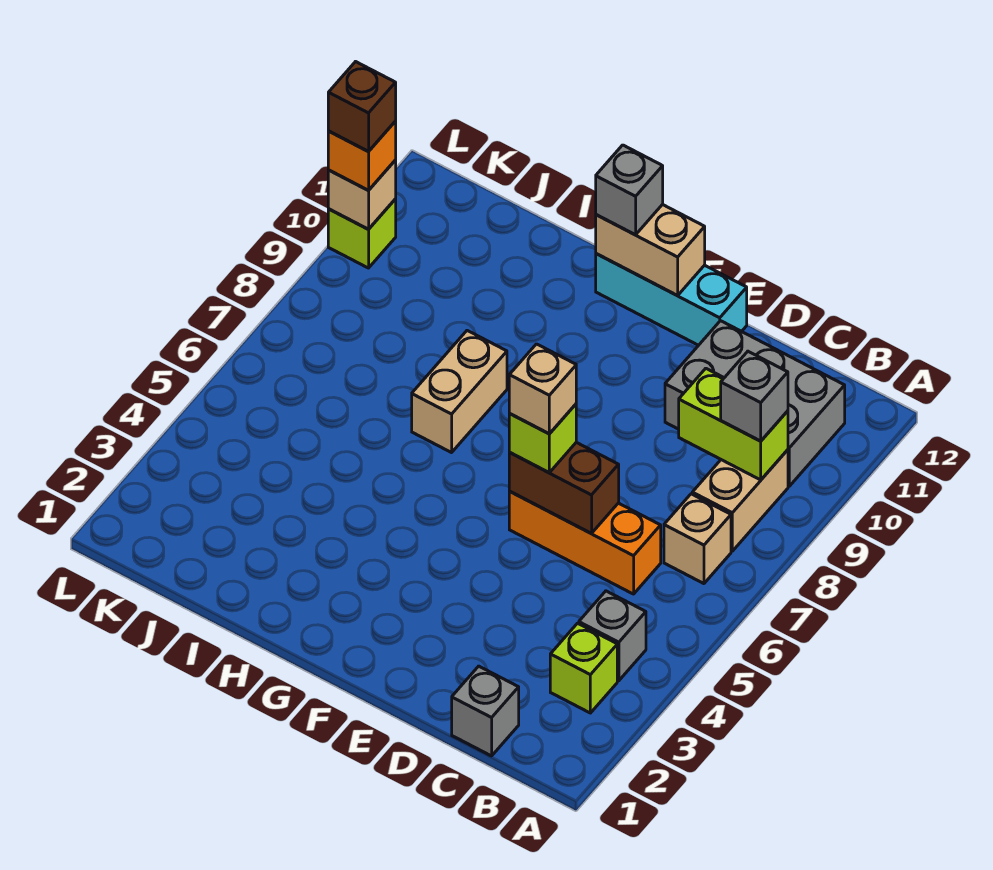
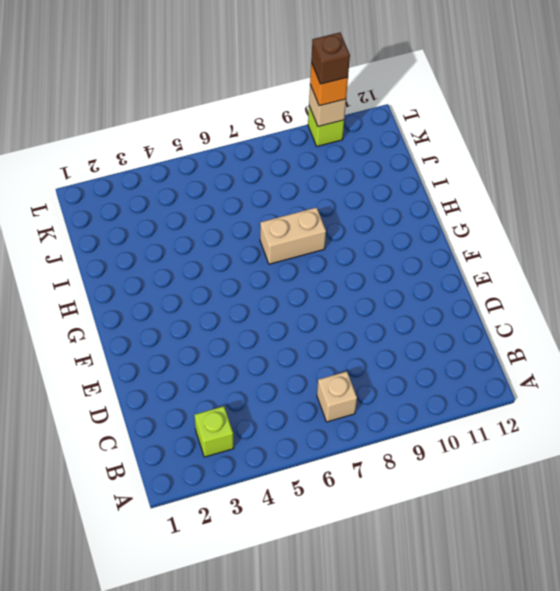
none -> grey 1x1 brick [579,591,646,681]
none -> tan 1x2 brick [692,450,788,551]
none -> grey 2x3 brick [665,321,845,486]

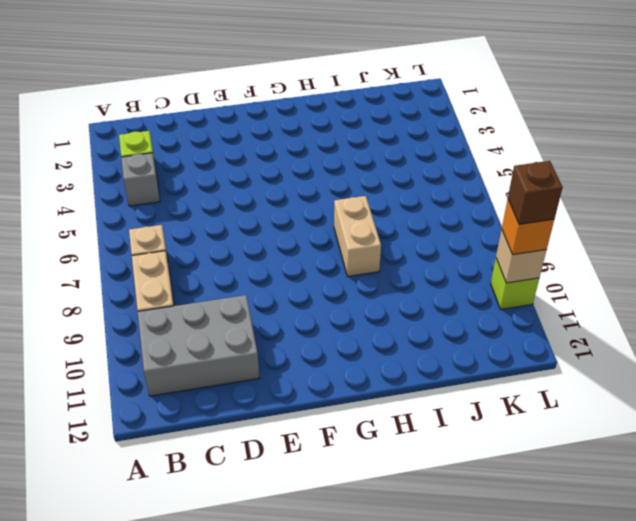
none -> grey 1x1 brick [452,666,519,756]
none -> orange 1x3 brick [509,492,661,594]
none -> cyan 1x3 brick [596,254,747,345]

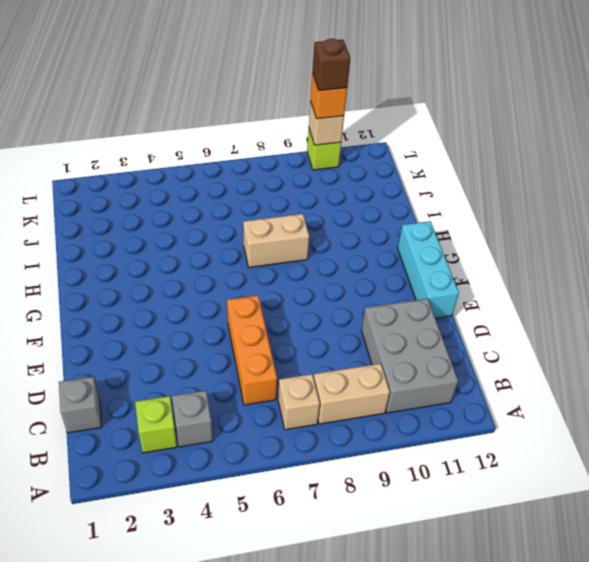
none -> lime 1x2 brick [679,368,788,480]
none -> brown 1x2 brick [509,442,619,533]
none -> tan 1x2 brick [596,204,705,296]

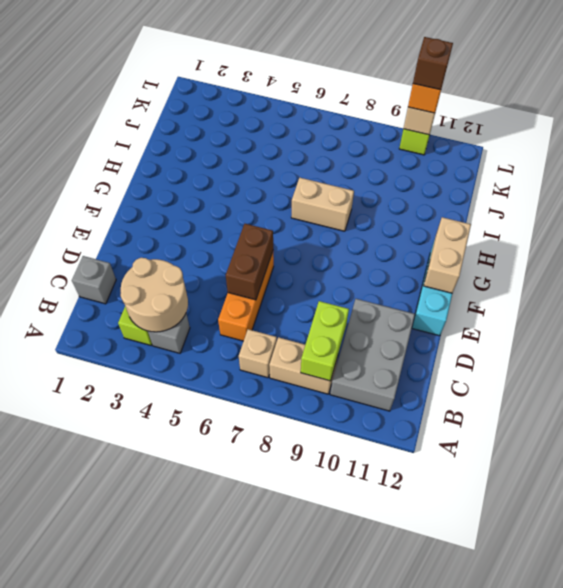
tan 2x2 round brick [121,258,188,332] -> none
none -> grey 1x1 brick [721,351,788,441]
none -> lime 1x1 brick [509,404,576,473]
none -> grey 1x1 brick [596,145,663,235]

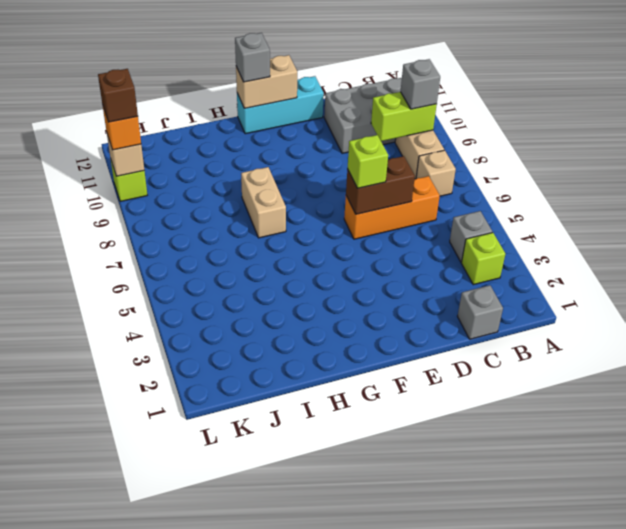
none -> tan 1x1 brick [509,344,576,434]

